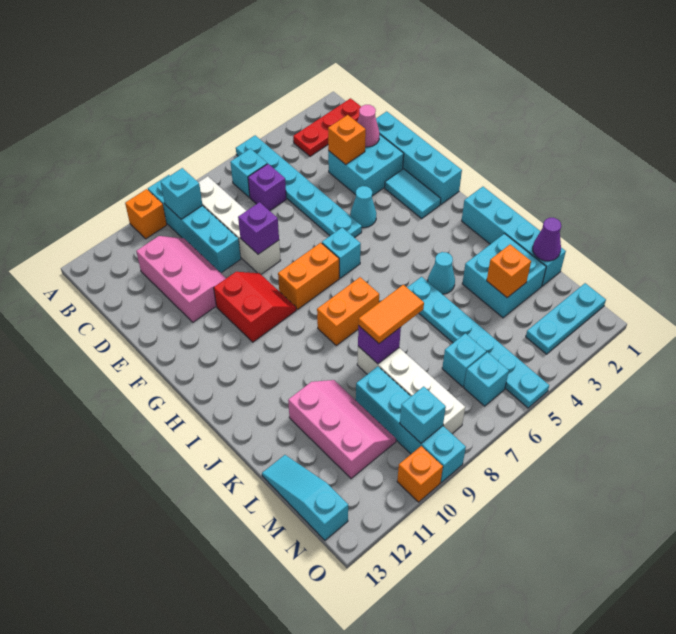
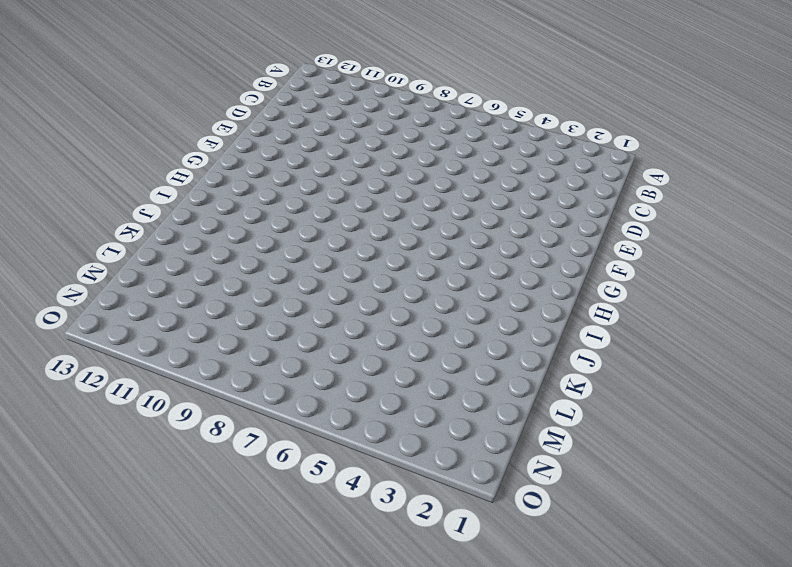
none -> cyan 1x6 plate [236,135,362,238]
none -> cyan 1x4 brick [148,175,241,273]
none -> orange 1x1 brick [125,189,167,239]
none -> red 1x3 plate [293,98,361,156]

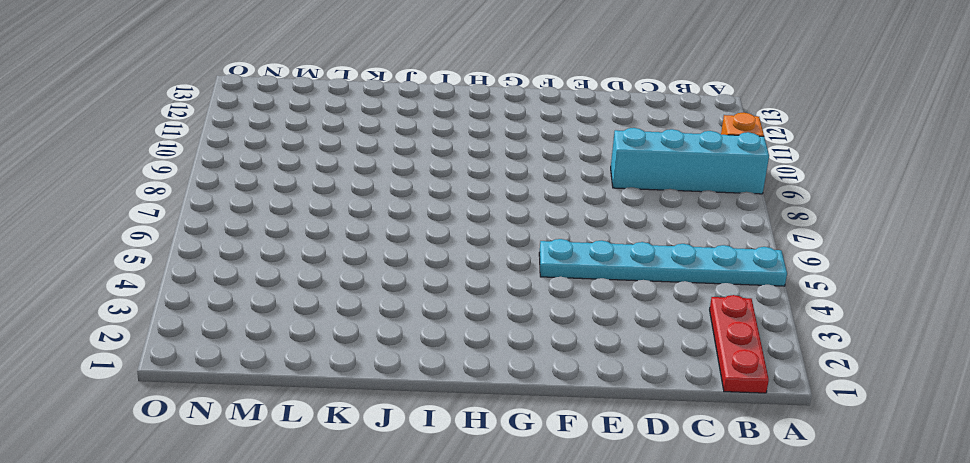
none -> cyan 1x1 brick [230,149,267,197]
none -> white 1x4 brick [198,176,281,274]
none -> purple 1x1 brick [248,164,286,211]
none -> pink 2x3 slope [136,236,226,322]

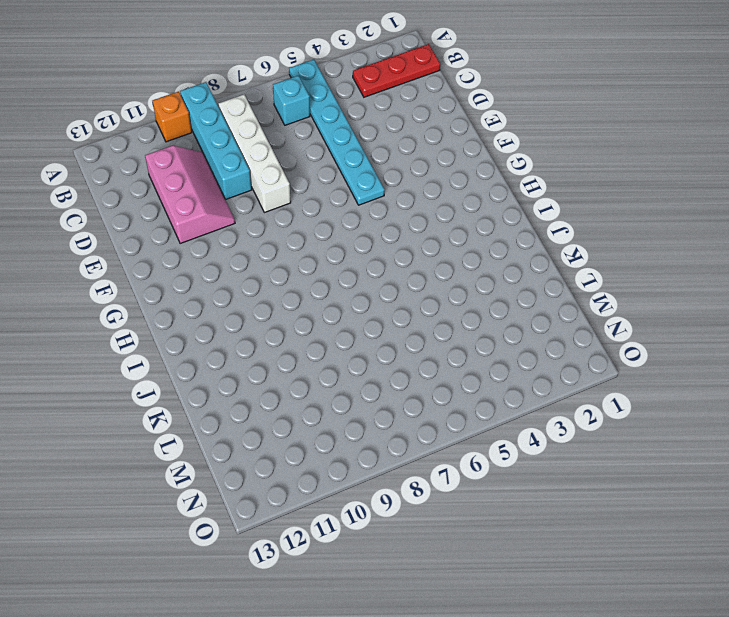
none -> purple 1x1 brick [248,164,286,211]
none -> cyan 1x4 brick [376,111,462,204]
none -> cyan 2x2 brick [328,135,404,196]
none -> cyan 1x2 tile [385,169,441,219]

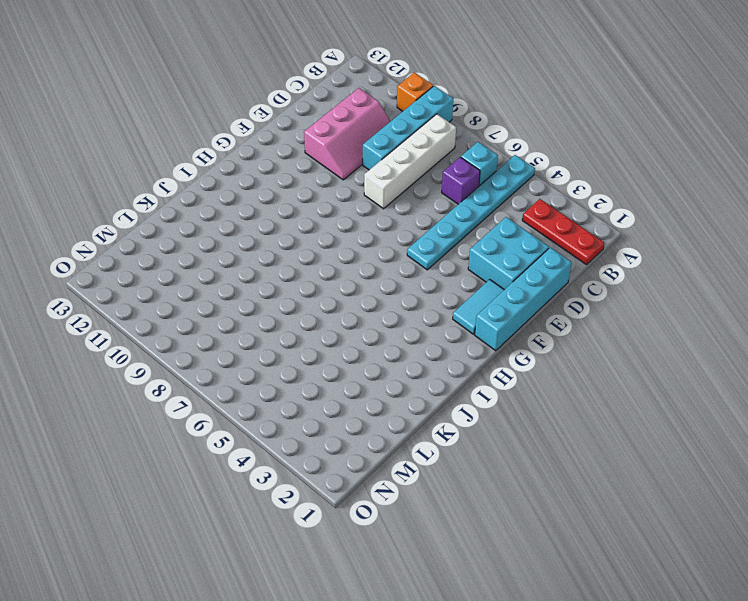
none -> cyan 1x1 cone [350,186,376,228]
none -> red 2x2 slope [214,272,296,342]
none -> cyan 1x1 brick [322,228,361,278]
none -> orange 1x2 brick [278,243,339,310]

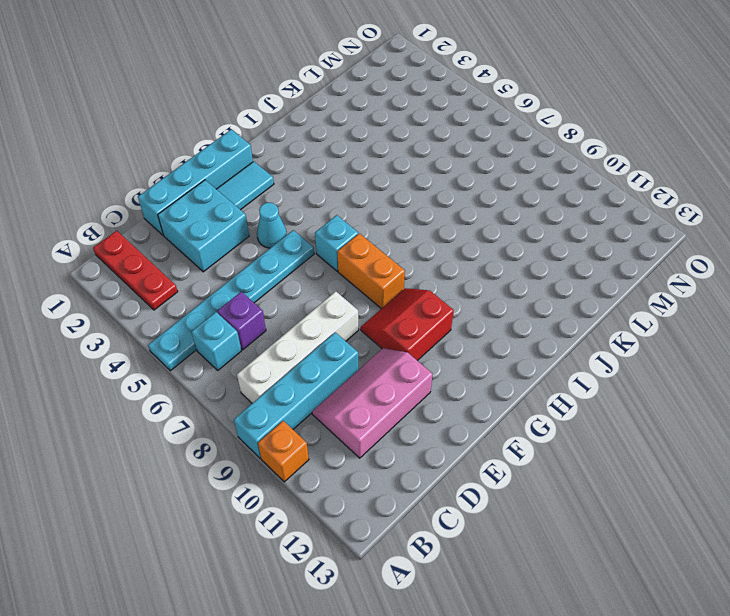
none -> cyan 1x4 brick [462,187,566,286]
none -> orange 1x2 brick [317,277,379,346]
none -> cyan 1x1 cone [428,252,455,294]
none -> cyan 1x6 plate [407,277,549,408]

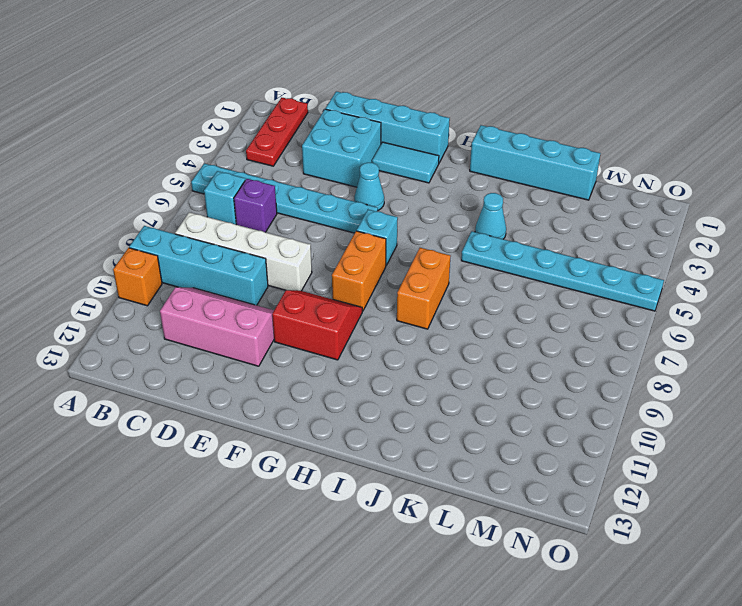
none -> cyan 2x2 brick [462,234,546,318]
none -> white 1x4 brick [357,346,465,434]
none -> pink 2x3 slope [288,380,396,479]
none -> cyan 1x4 brick [356,366,466,482]

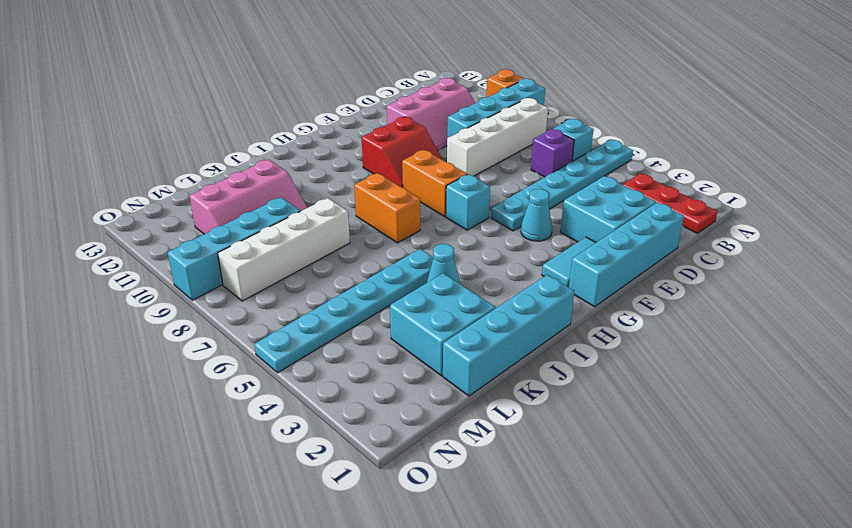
none -> cyan 1x3 slope [262,455,348,540]
none -> cyan 1x1 brick [442,333,486,387]
none -> cyan 1x3 plate [526,283,606,354]
none -> cyan 1x1 brick [464,352,509,406]

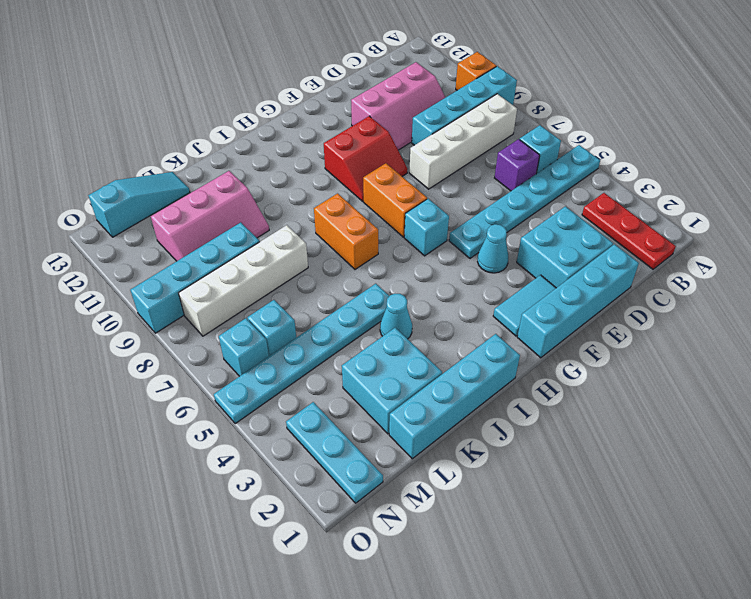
none -> orange 1x1 brick [397,446,443,502]
none -> cyan 1x1 brick [161,168,202,219]
none -> pink 1x1 cone [357,105,380,147]
none -> orange 1x1 brick [328,115,366,165]

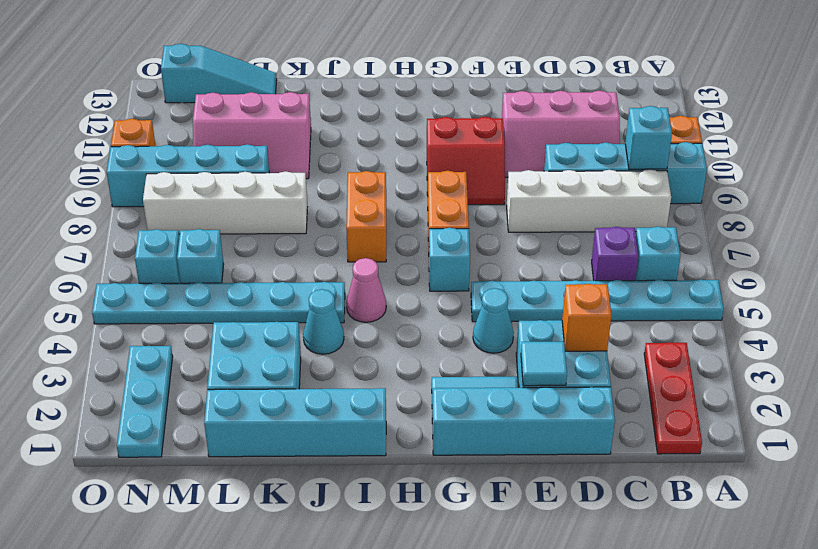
cyan 1x1 tile [521,342,567,386] -> none
pink 1x1 cone [346,258,386,322] -> pink 1x1 cone moved to [357,105,380,147]
none -> purple 1x1 brick [238,202,279,254]
none -> purple 1x1 brick [358,325,401,364]
none -> purple 1x1 cone [533,218,561,261]
none -> orange 1x1 brick [487,245,531,298]

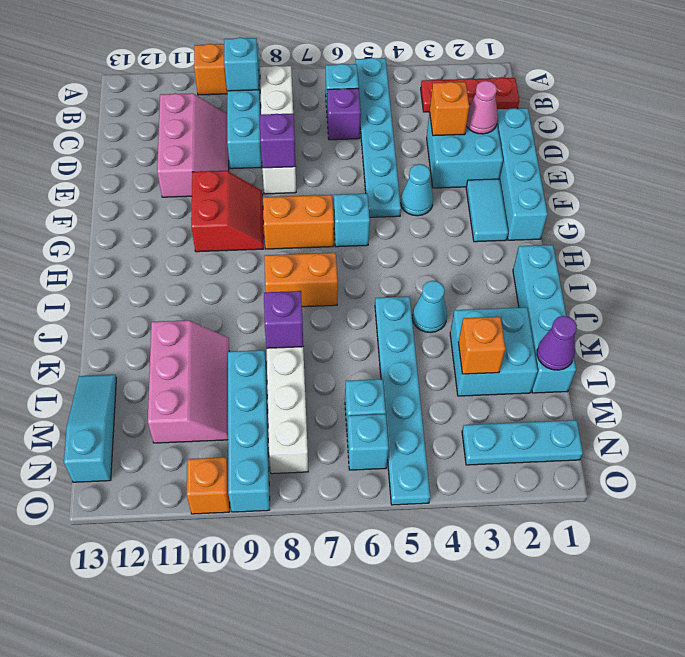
none -> cyan 1x1 brick [400,387,446,443]
none -> orange 1x2 tile [358,285,424,343]

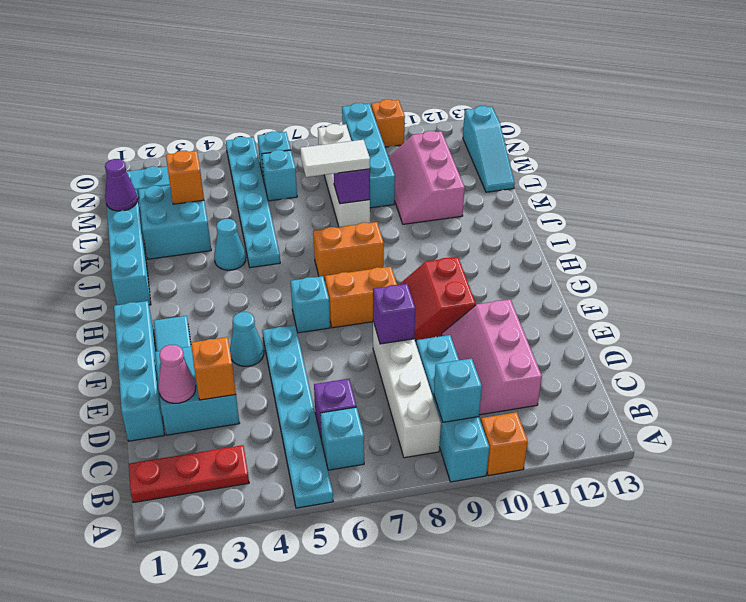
white 1x2 tile [300,140,370,177] -> orange 1x2 tile [358,285,424,343]
none -> cyan 1x1 brick [400,387,446,443]

